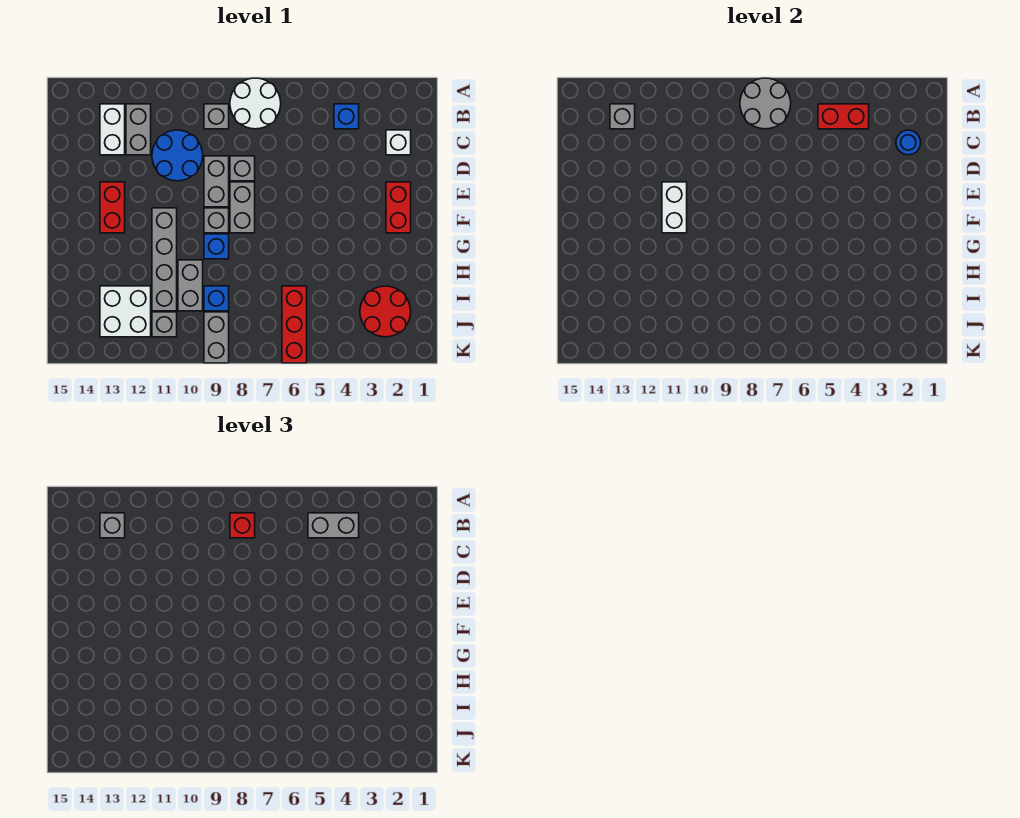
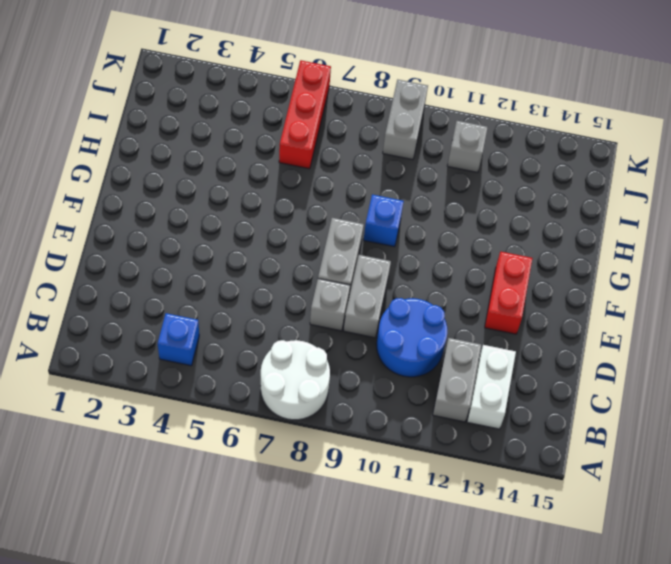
none -> grey 1x1 brick [204,104,229,129]
none -> white 1x1 brick [386,130,411,155]
none -> red 1x2 brick [386,182,411,233]
none -> grey 1x1 brick [204,208,229,233]

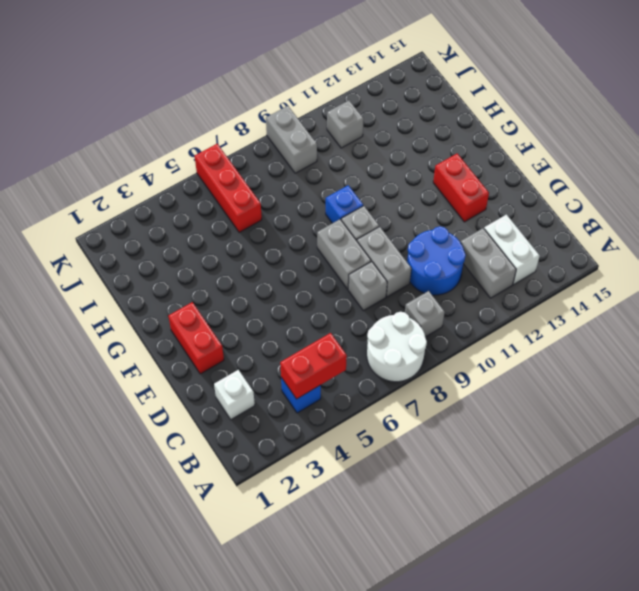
none -> grey 1x4 brick [152,208,177,311]
none -> grey 1x2 brick [178,260,203,311]
none -> red 2x2 round brick [360,286,411,337]
none -> blue 1x1 brick [204,286,229,311]

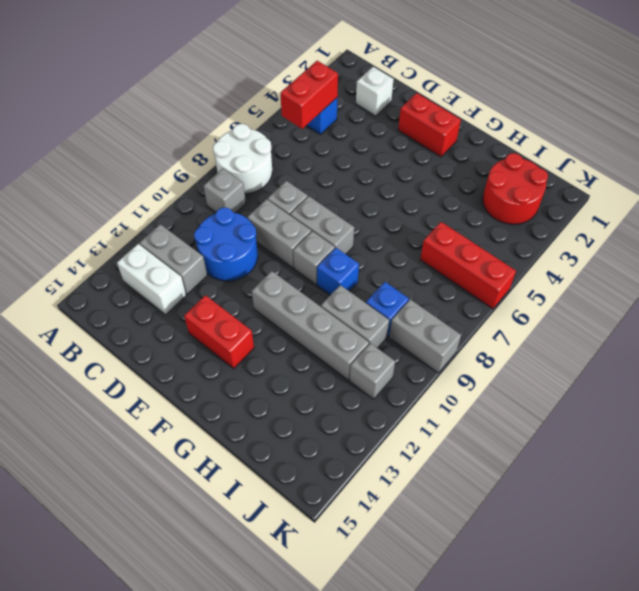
none -> white 2x2 brick [100,286,151,337]
none -> grey 2x2 round brick [740,78,791,129]
none -> grey 1x1 brick [610,104,635,129]
none -> blue 1x1 round brick [896,130,921,155]

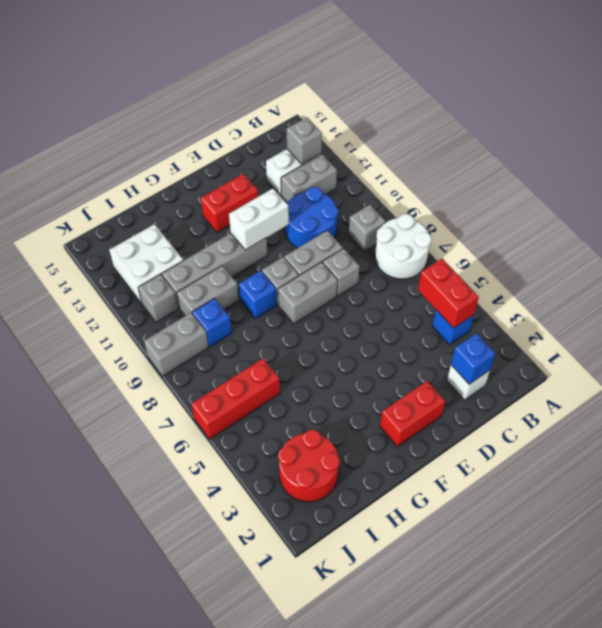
blue 1x1 brick [451,333,495,384] -> blue 1x1 round brick [896,130,921,155]
none -> grey 2x2 round brick [740,78,791,129]
none -> grey 1x2 brick [308,513,359,538]
none -> red 1x1 brick [230,513,255,538]
none -> grey 1x1 brick [100,513,125,538]

